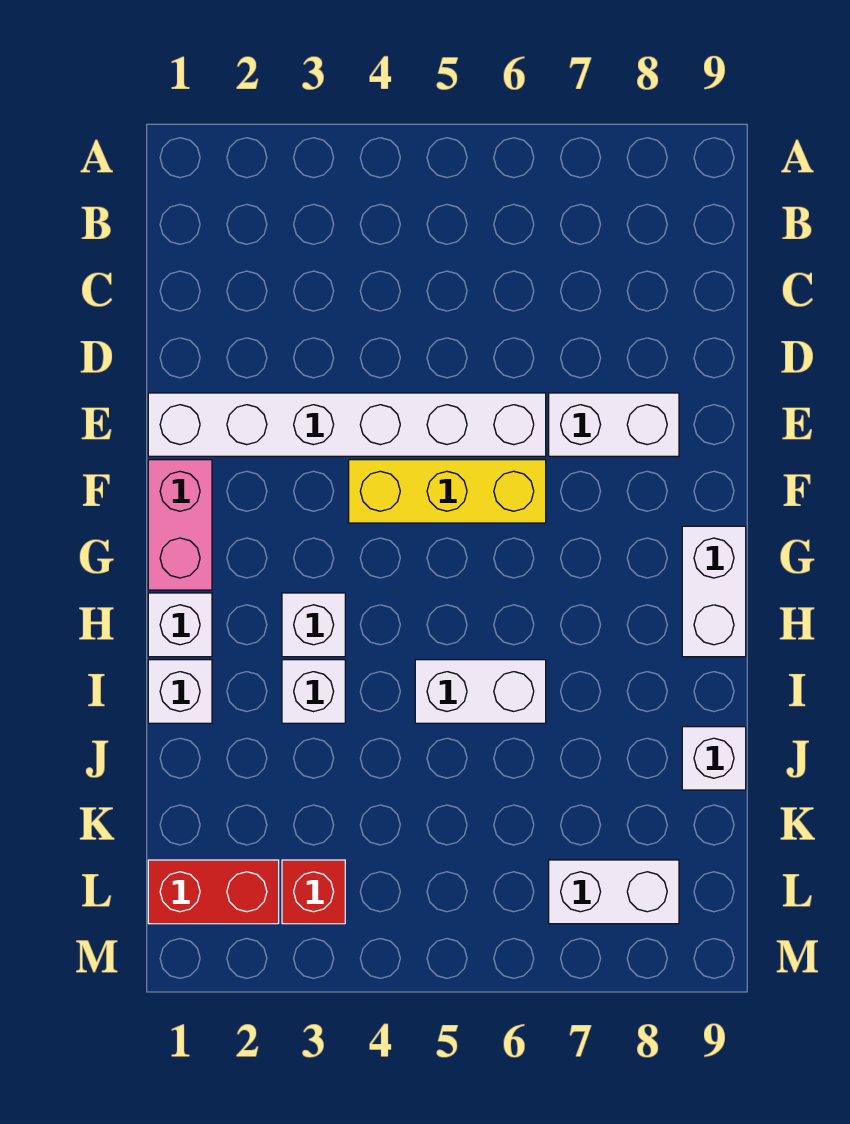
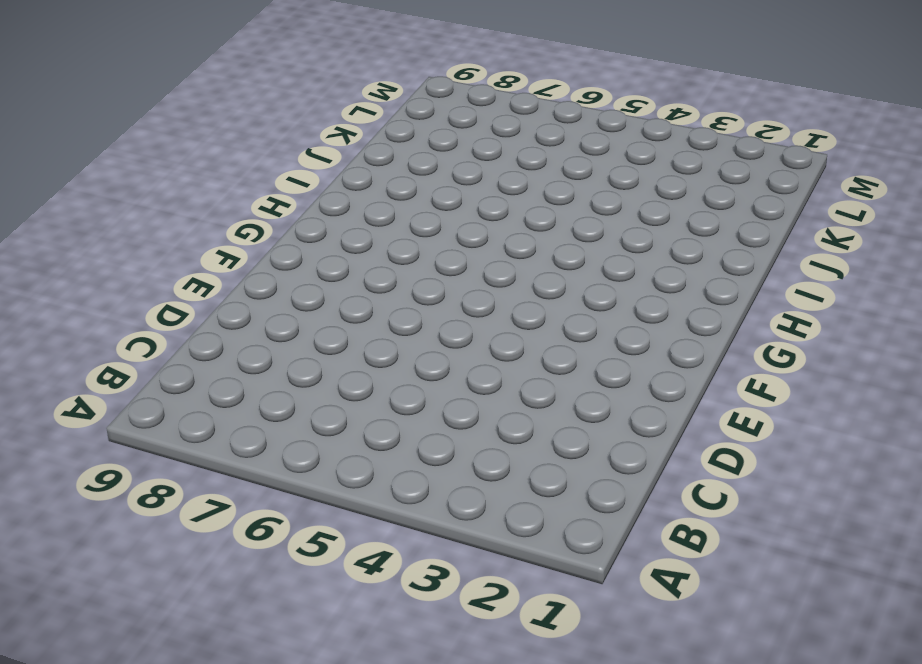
none -> white 1x6 brick [148,393,546,456]
none -> white 1x2 brick [549,393,679,456]
none -> pink 1x2 brick [148,460,212,590]

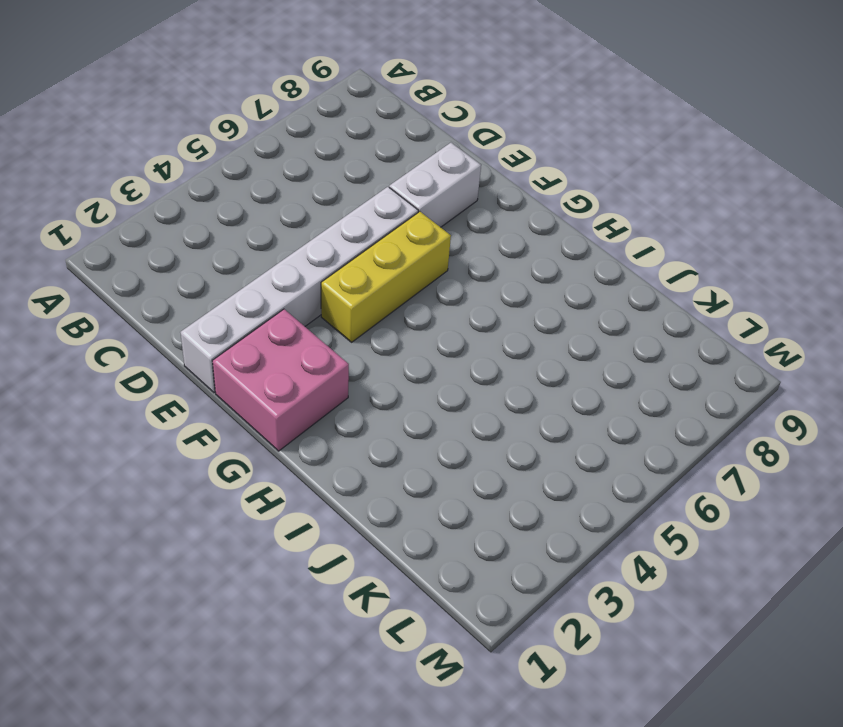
pink 2x2 brick [213,309,349,451] -> pink 1x2 brick [148,460,212,590]
none -> white 1x2 brick [682,526,746,657]
none -> white 1x1 brick [148,593,212,657]
none -> white 1x1 brick [282,593,345,657]

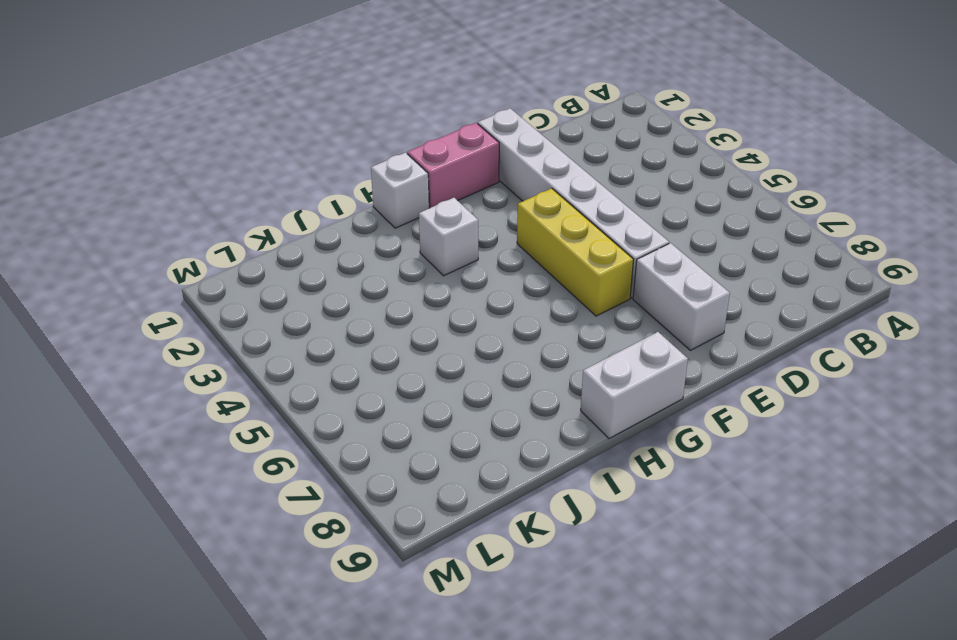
none -> white 1x1 brick [148,660,212,723]
none -> white 1x1 brick [282,660,345,723]
none -> white 1x2 brick [415,660,546,723]

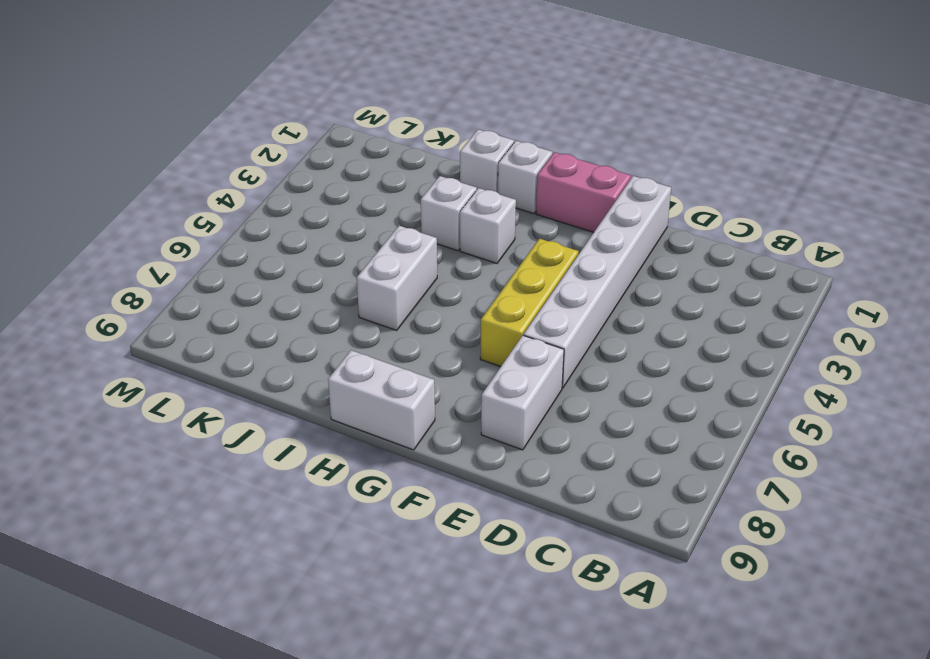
none -> white 1x1 brick [682,727,746,790]
none -> red 1x2 brick [148,860,279,924]
none -> red 1x1 brick [282,860,345,924]

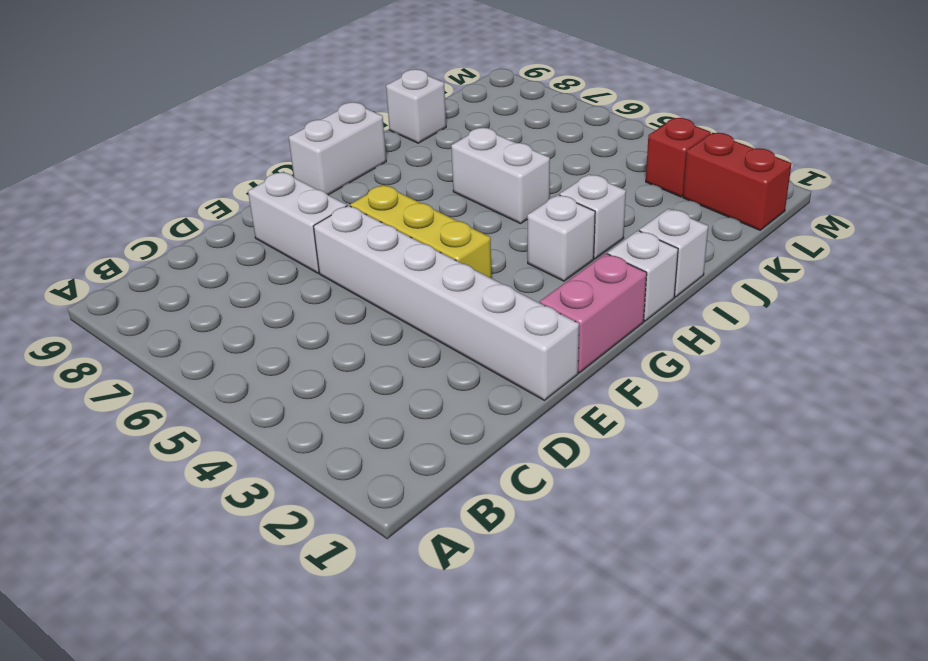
none -> white 1x2 brick [549,860,679,924]

